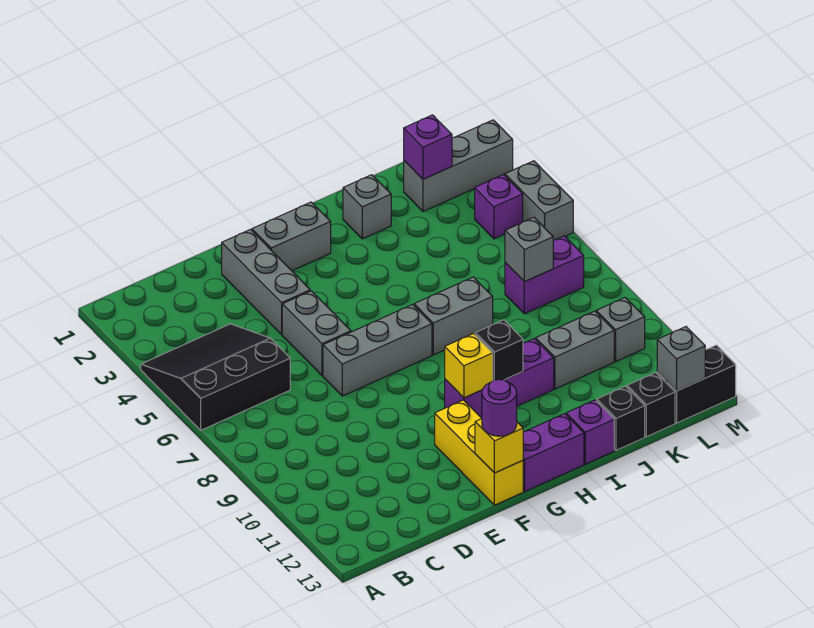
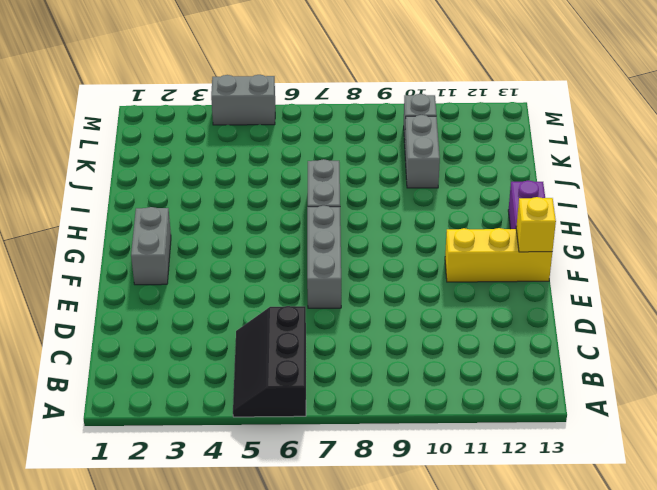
black 2x3 slope [233,306,306,417] -> black 3x3 slope [141,324,290,430]
none -> grey 1x3 brick [222,229,310,334]
none -> grey 1x2 brick [282,291,351,376]
none -> purple 1x3 brick [445,339,554,418]

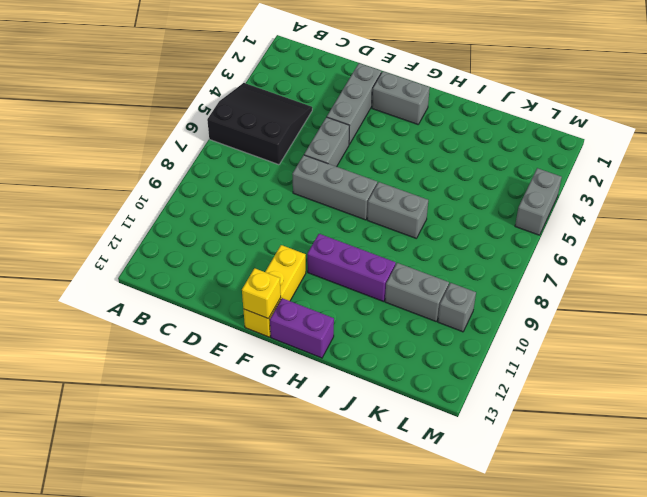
none -> grey 1x1 brick [343,175,391,239]
none -> purple 1x1 brick [566,400,614,464]
none -> black 1x1 brick [597,386,645,450]

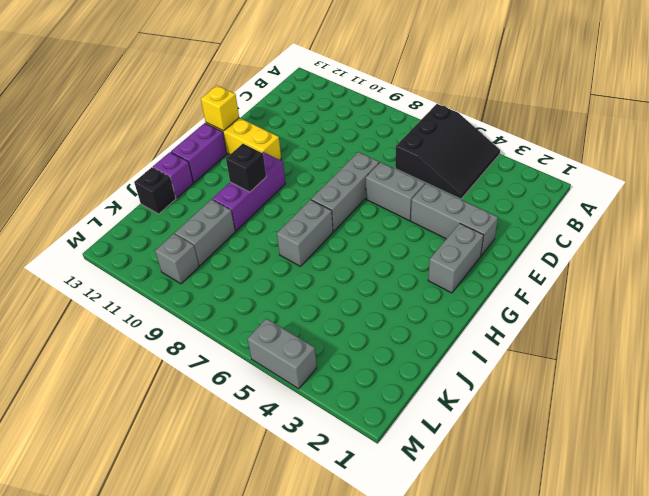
none -> grey 1x1 brick [343,175,391,239]
none -> grey 1x3 brick [404,120,513,211]
none -> purple 1x2 brick [505,236,584,314]

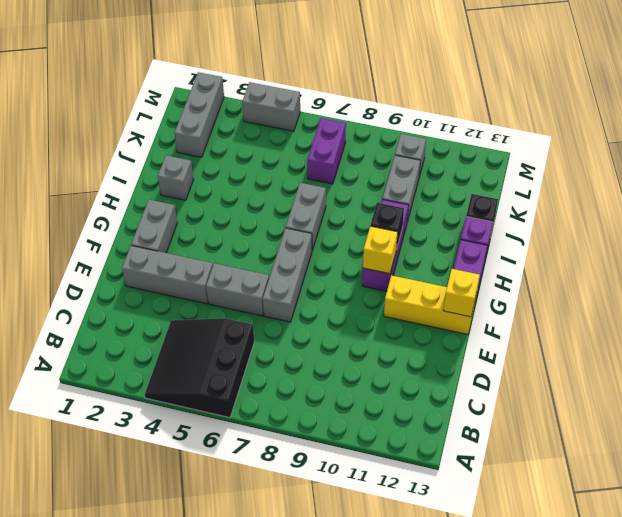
none -> black 1x1 brick [627,373,675,437]
none -> purple 1x1 brick [475,175,523,239]
none -> black 1x2 brick [657,345,736,423]

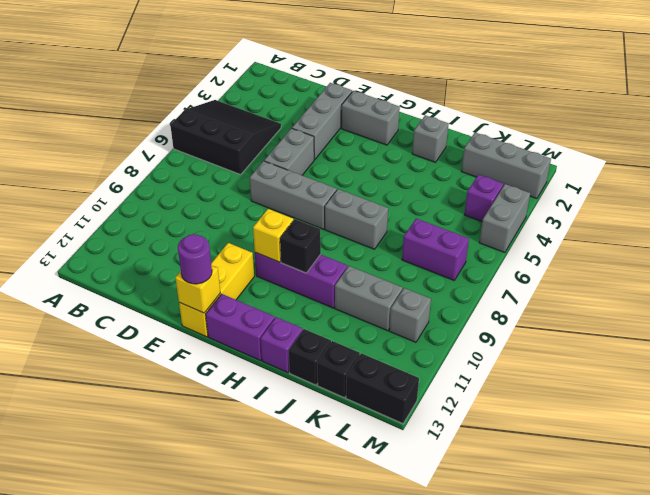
none -> purple 1x1 brick [404,115,452,179]
none -> grey 1x1 brick [505,217,553,282]
none -> grey 1x1 brick [657,327,705,391]

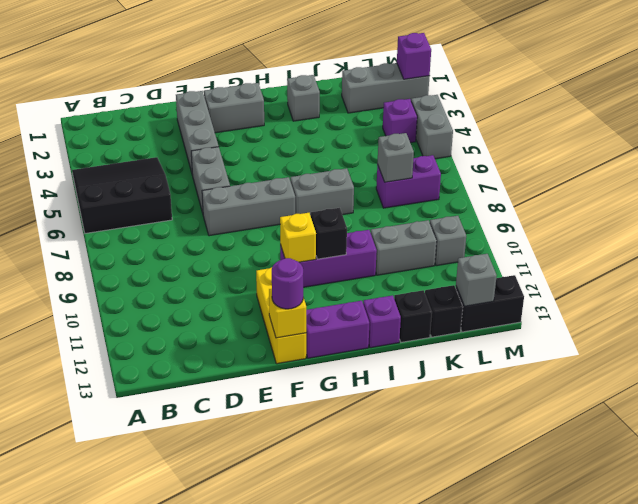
purple 1x1 brick [397,33,431,79] -> purple 1x1 brick moved to [404,115,452,179]

